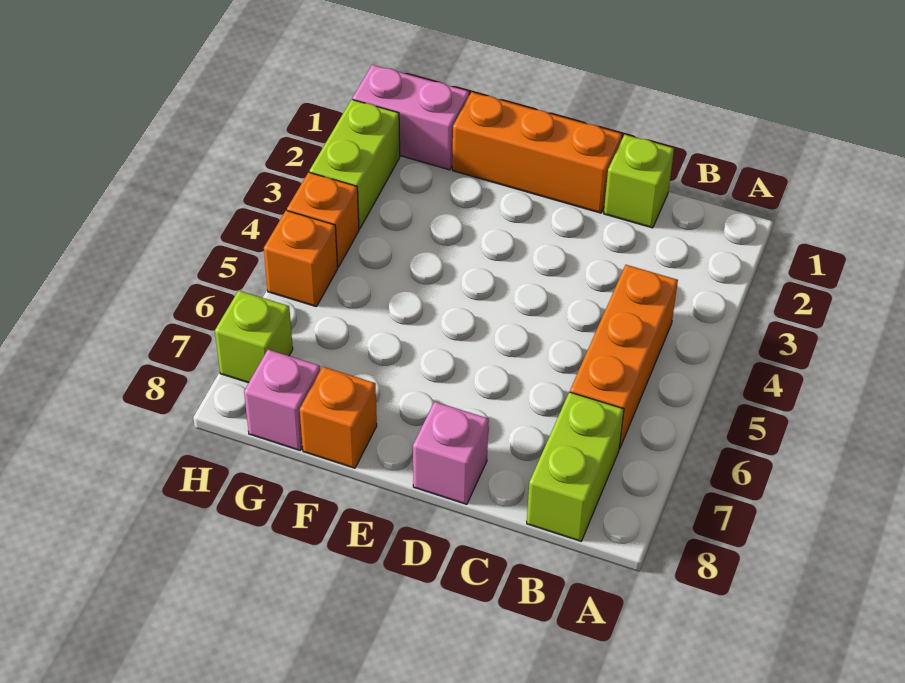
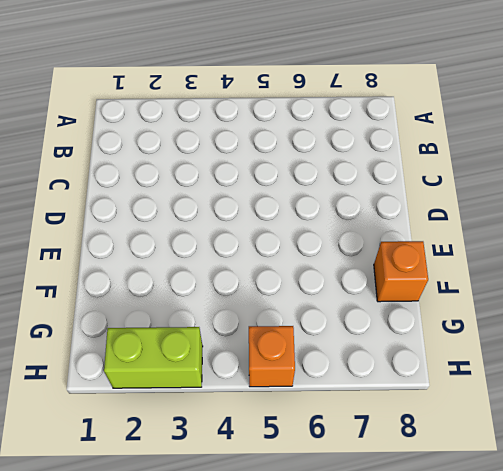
none -> orange 1x3 brick [570,265,678,449]
none -> lime 1x2 brick [527,392,624,541]
none -> lime 1x1 brick [604,135,674,228]

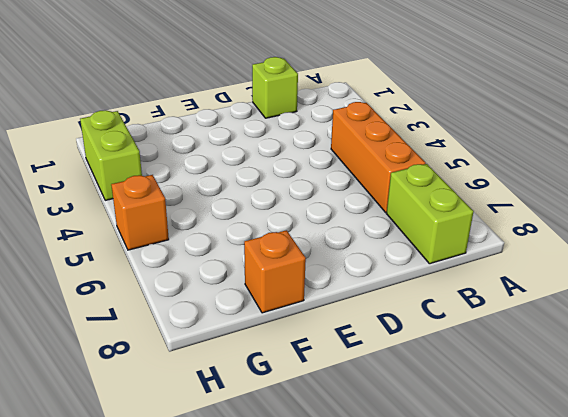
none -> orange 1x3 brick [452,92,622,213]
none -> pink 1x1 brick [413,402,489,504]
none -> pink 1x2 brick [353,65,469,170]

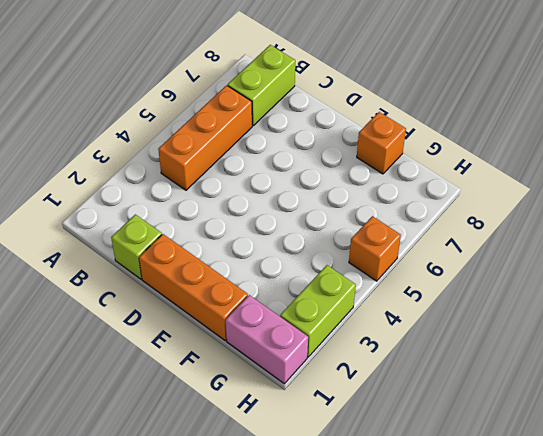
none -> pink 1x1 brick [413,402,489,504]
none -> pink 1x1 brick [244,350,320,450]
none -> orange 1x1 brick [287,172,359,267]

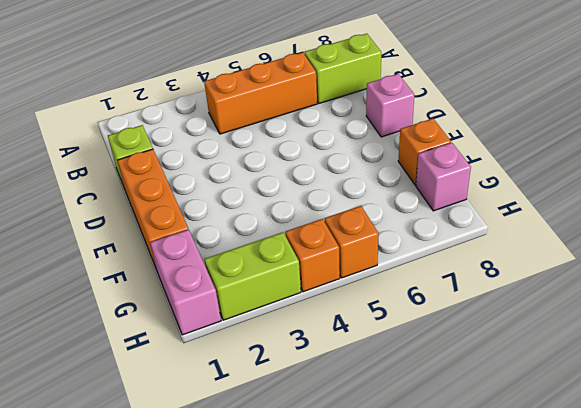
none -> lime 1x1 brick [215,291,293,383]

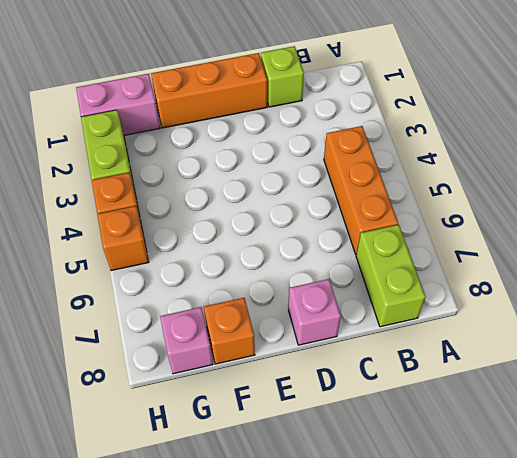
none -> lime 1x1 brick [215,291,293,383]

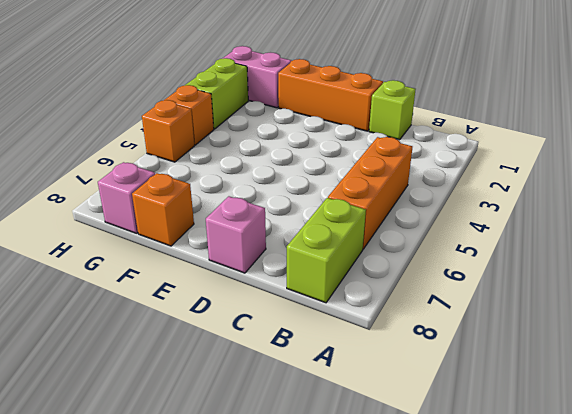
none -> lime 1x1 brick [215,291,293,383]

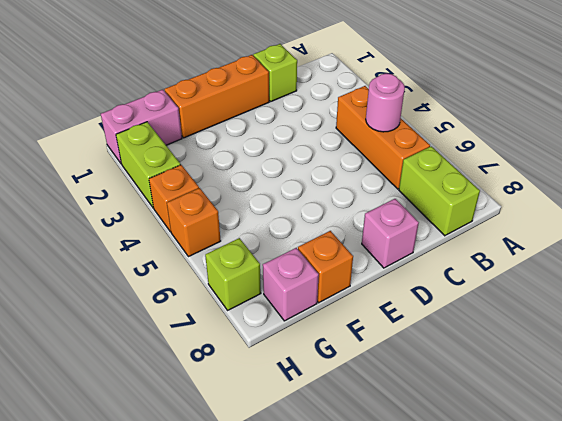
pink 1x1 round brick [366,73,405,132] -> none

